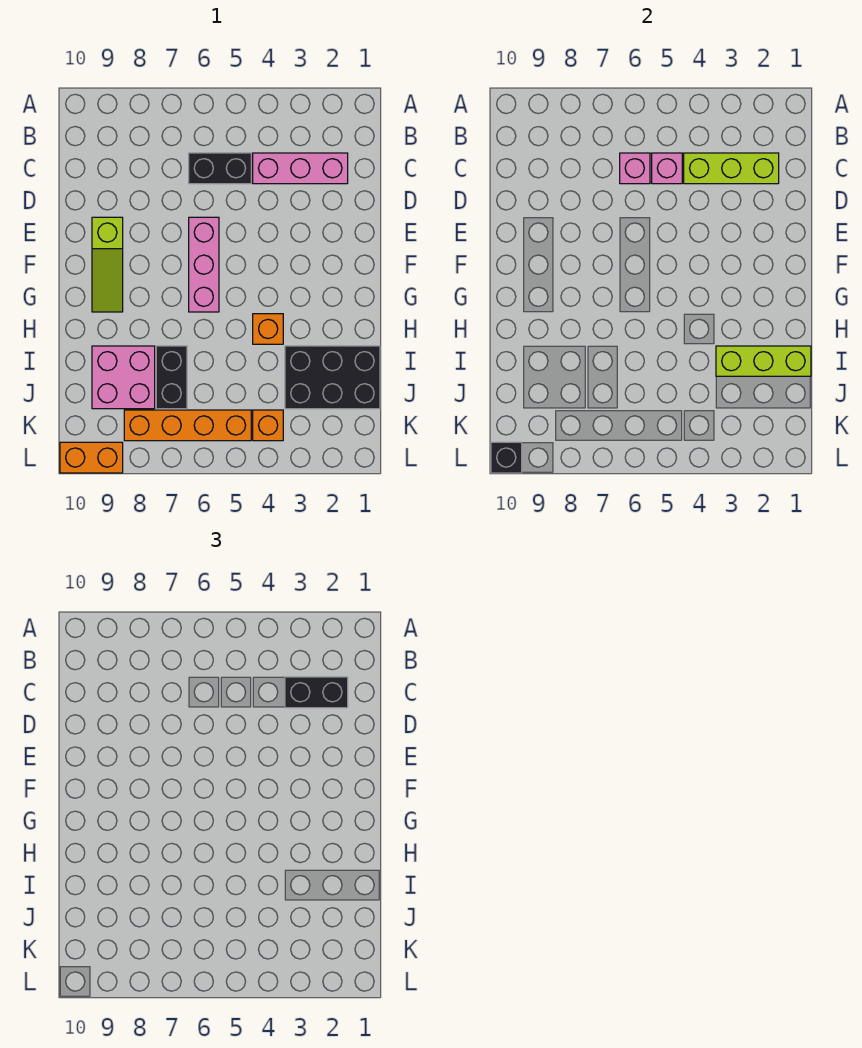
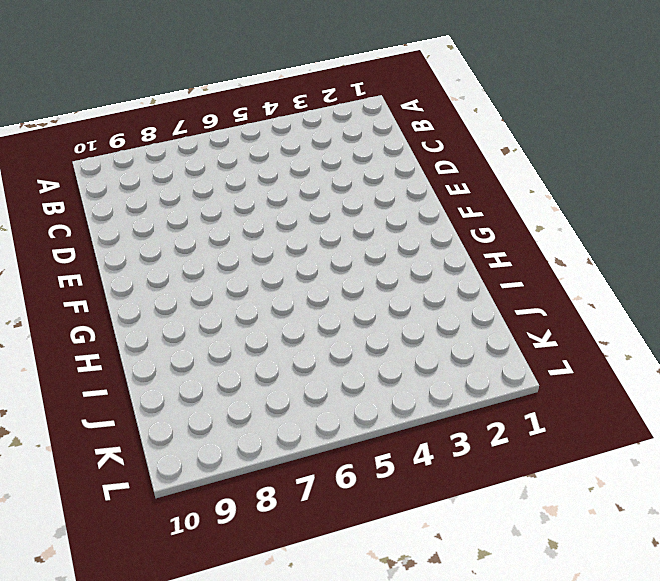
none -> pink 1x3 brick [253,153,348,184]
none -> black 1x2 brick [189,153,251,184]
none -> pink 1x3 brick [189,217,219,312]

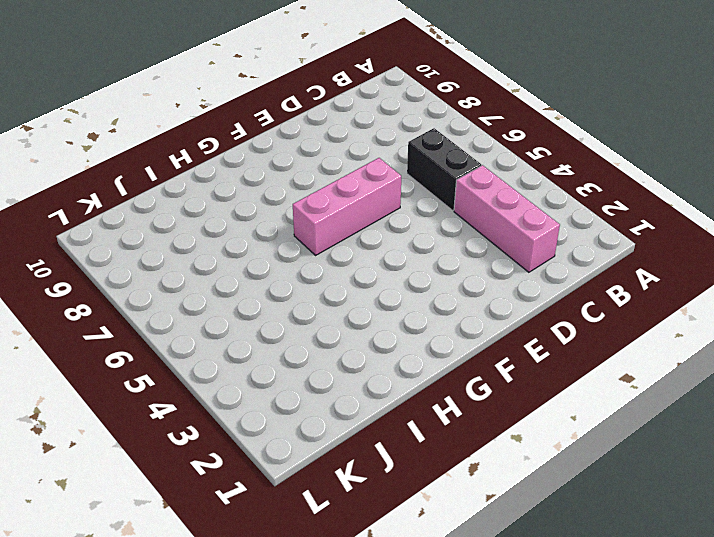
none -> lime 1x3 slope [92,217,123,312]
none -> orange 1x1 brick [253,314,283,344]
none -> black 2x3 brick [285,346,380,409]

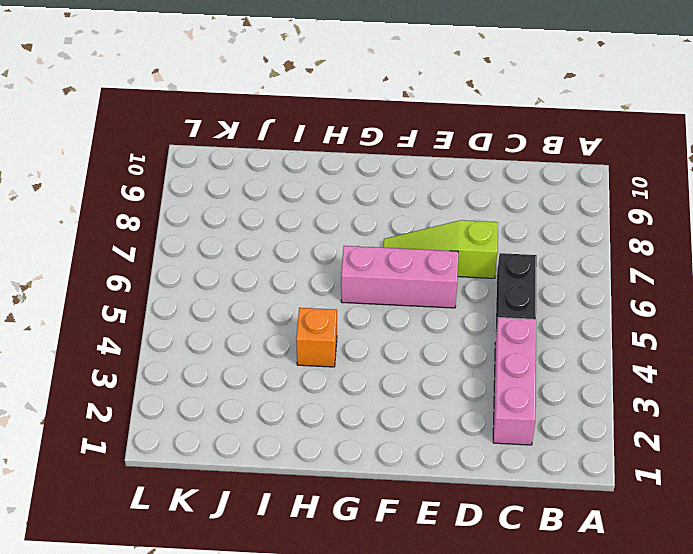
lime 1x3 slope [383,220,498,278] -> lime 1x3 slope moved to [92,217,123,312]
none -> black 2x3 brick [285,346,380,409]
none -> black 1x2 brick [156,346,187,409]
none -> pink 2x2 brick [92,346,155,409]

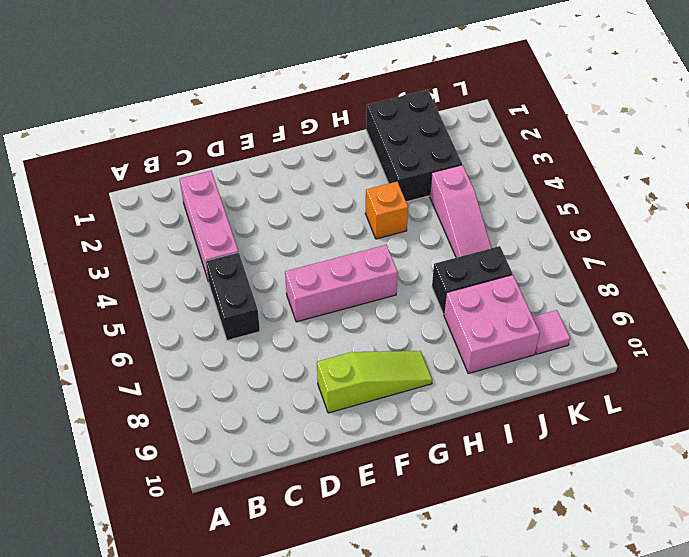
pink 1x3 slope [430,165,491,258] -> none
pink 1x1 tile [533,310,570,354] -> none
none -> orange 1x1 brick [253,410,283,441]
none -> orange 1x4 brick [124,410,251,441]
none -> orange 1x2 brick [60,442,123,473]

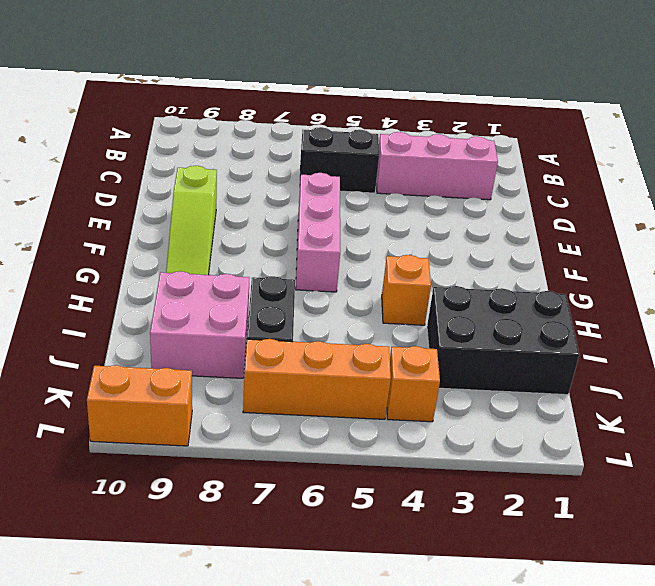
orange 1x3 brick [243,339,391,419] -> orange 1x4 brick [124,410,251,441]
none -> lime 1x3 brick [684,153,779,184]
none -> pink 1x1 brick [652,153,682,184]
none -> pink 1x1 brick [620,153,650,184]

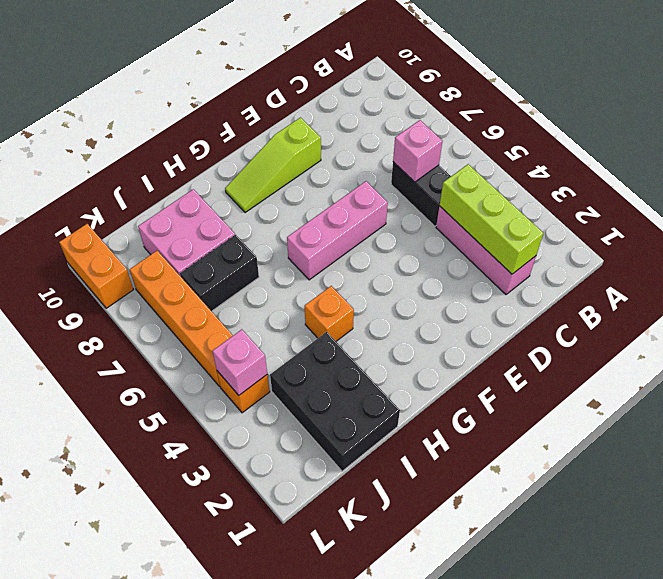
pink 1x1 brick [213,330,267,395] -> pink 1x1 brick moved to [652,153,682,184]
none -> lime 1x3 brick [716,346,811,376]
none -> black 1x1 brick [491,442,522,473]
none -> black 1x2 brick [285,677,348,708]

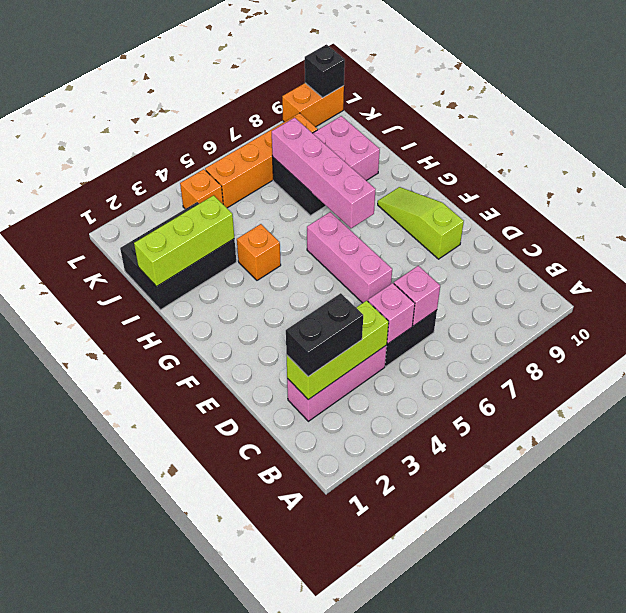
pink 1x4 brick [272,118,375,228] -> none

